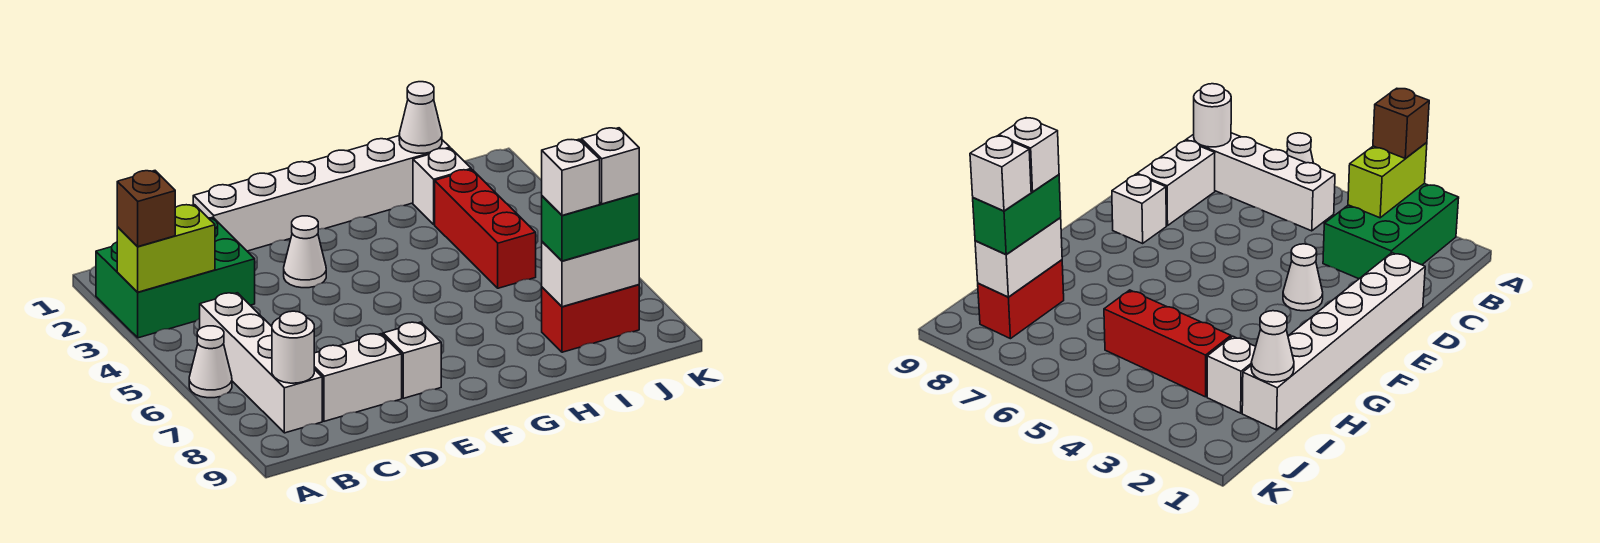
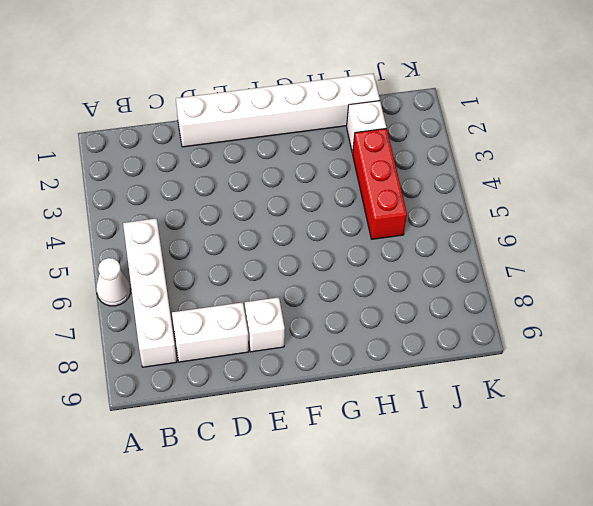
none -> green 2x3 brick [96,217,255,338]
none -> white 1x1 cone [284,216,326,288]
none -> red 1x2 brick [542,285,639,352]

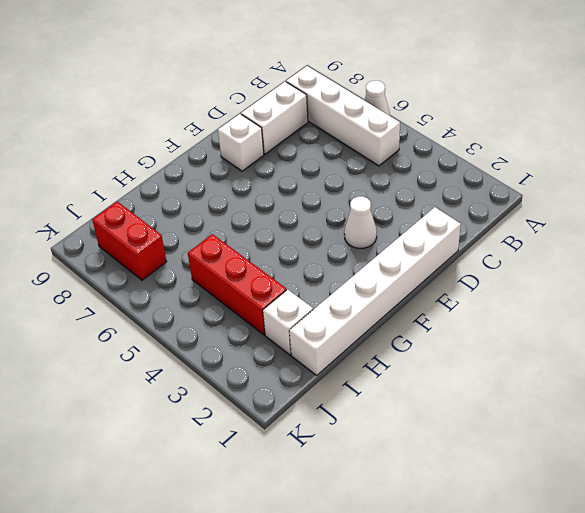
red 1x2 brick [92,201,167,280] -> red 1x2 brick turned to [542,285,639,352]
none -> green 2x3 brick [96,217,255,338]
none -> lime 1x2 brick [117,205,215,292]
none -> white 1x1 round brick [272,311,314,383]

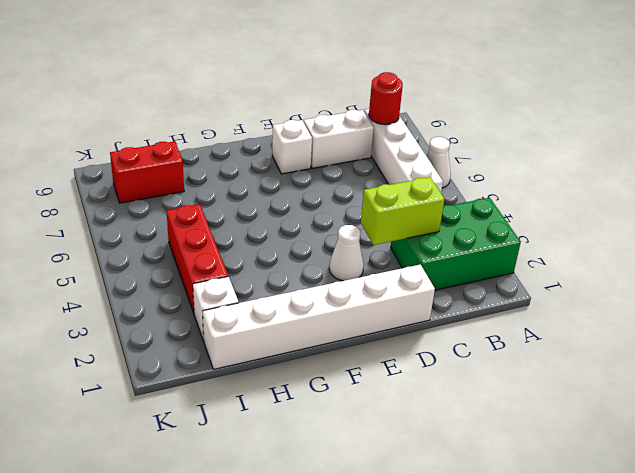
red 1x1 round brick [369,72,403,125] -> white 1x1 round brick [272,311,314,383]
lime 1x2 brick [361,177,444,245] -> lime 1x2 brick moved to [117,205,215,292]
none -> white 1x1 cone [399,82,442,153]
none -> white 1x2 brick [542,239,639,307]
none -> brown 1x1 brick [117,171,175,247]

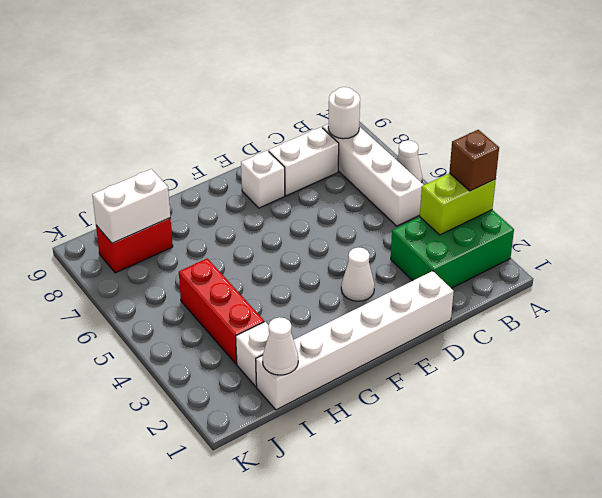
none -> green 1x2 brick [542,193,639,261]
none -> white 1x1 brick [542,139,600,215]
none -> white 1x1 brick [581,128,639,204]

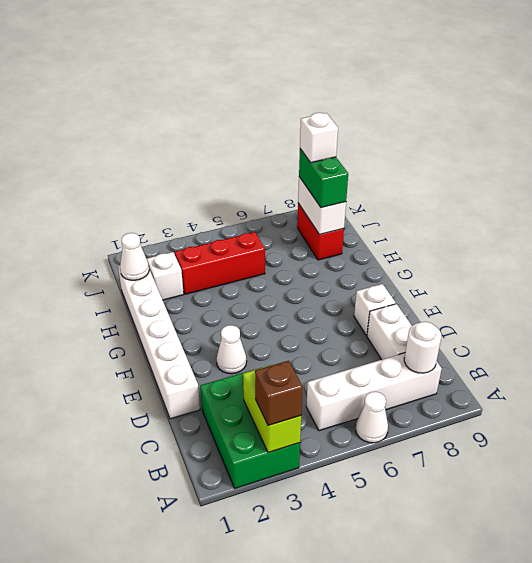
none -> white 1x1 brick [542,139,600,215]

